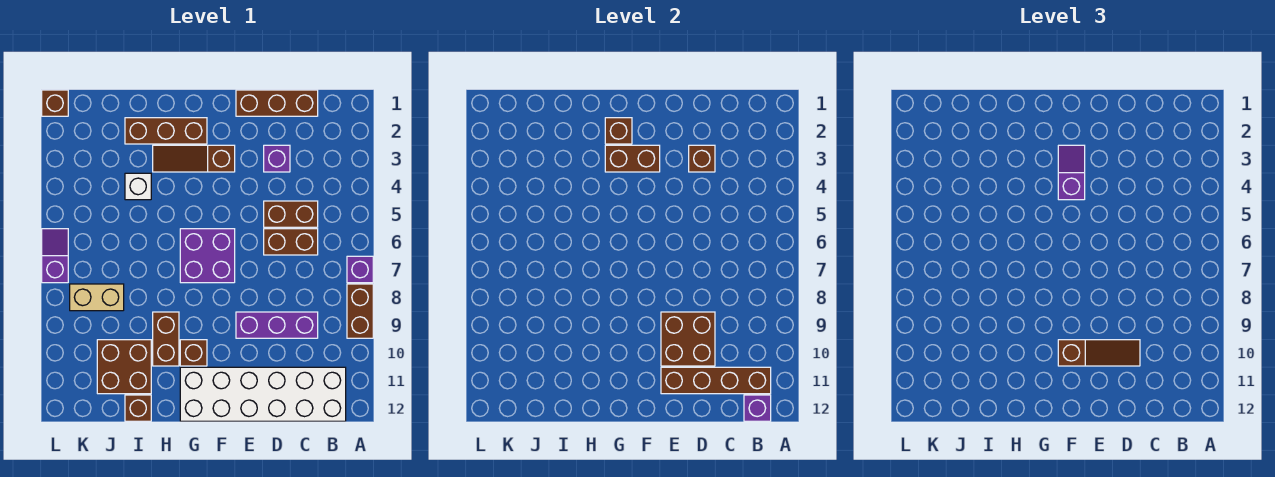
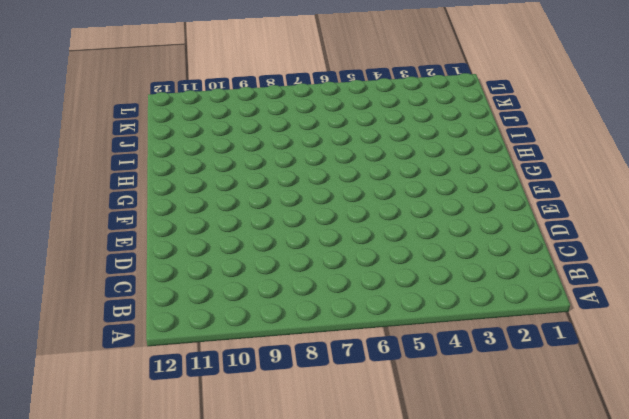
none -> purple 1x1 brick [347,256,373,283]
none -> brown 1x2 brick [347,284,373,338]
none -> white 2x6 brick [180,367,346,421]

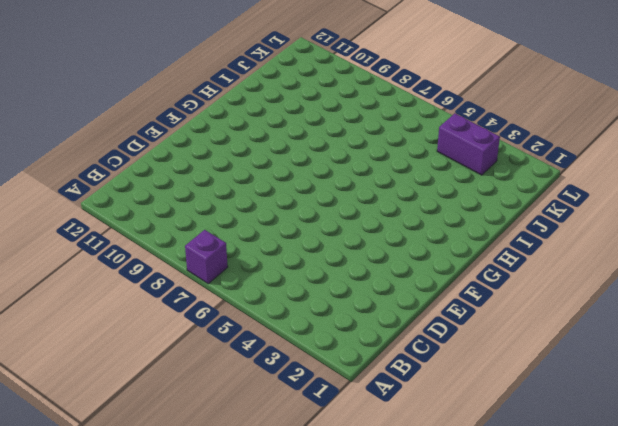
purple 1x2 brick [437,113,500,175] -> none
none -> brown 1x2 brick [347,284,373,338]
none -> white 2x6 brick [180,367,346,421]
none -> brown 1x3 brick [236,90,318,116]

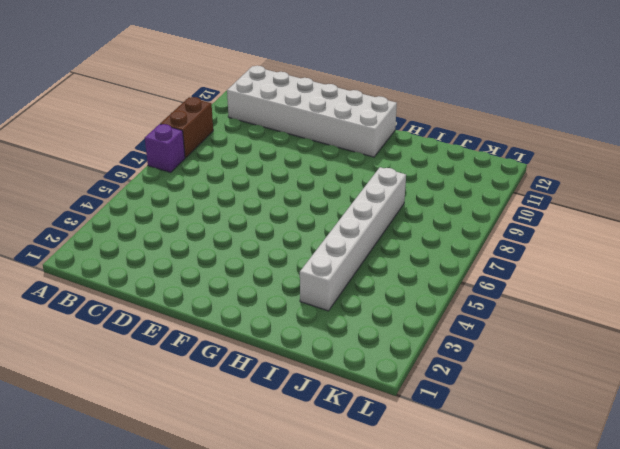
white 1x6 brick [300,167,406,311] -> white 1x1 brick [125,173,151,200]
none -> brown 1x3 brick [236,90,318,116]
none -> brown 1x2 brick [264,201,318,227]
none -> brown 1x2 brick [264,229,318,255]

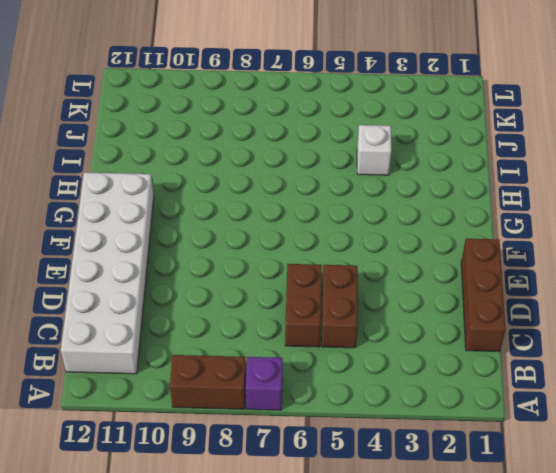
none -> purple 1x3 brick [236,312,318,338]
none -> purple 1x1 brick [264,145,290,172]
none -> brown 1x3 slope [153,145,235,172]

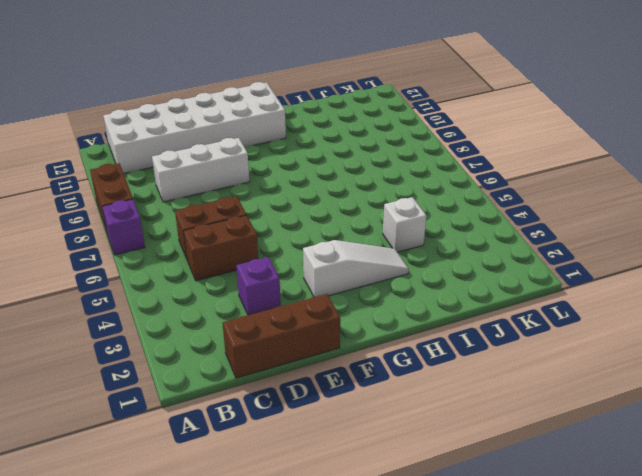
white 1x3 brick [152,138,249,202] -> purple 1x3 brick [236,312,318,338]
white 1x3 slope [303,240,408,297] -> brown 1x3 slope [153,145,235,172]
none -> purple 2x2 brick [180,229,235,283]
none -> brown 1x3 brick [125,118,207,144]
none -> brown 1x1 brick [180,340,207,366]

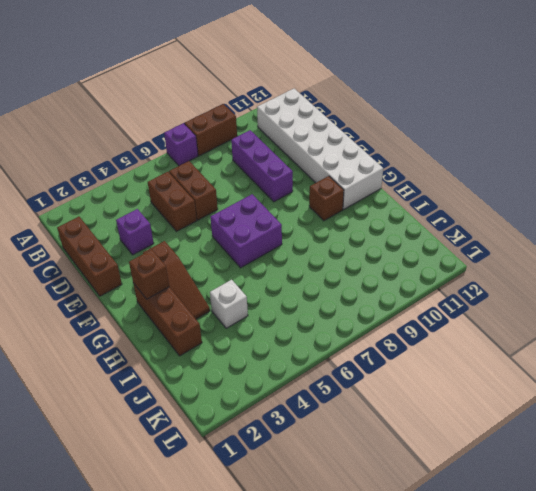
none -> brown 1x2 brick [153,312,179,366]
none -> brown 2x2 brick [97,340,151,394]
none -> brown 1x1 brick [125,395,151,421]

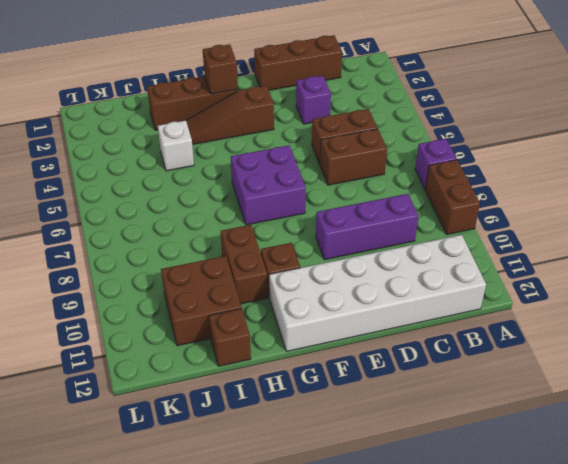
none -> tan 1x2 brick [70,284,124,311]
none -> brown 1x1 brick [42,90,68,116]
none -> purple 1x2 slope [42,229,68,283]

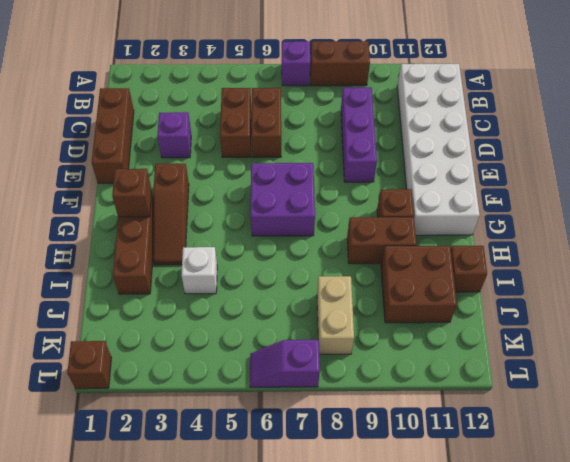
none -> brown 1x4 brick [661,367,771,394]
none -> purple 1x1 brick [744,395,771,421]
none -> brown 1x1 brick [689,145,715,172]

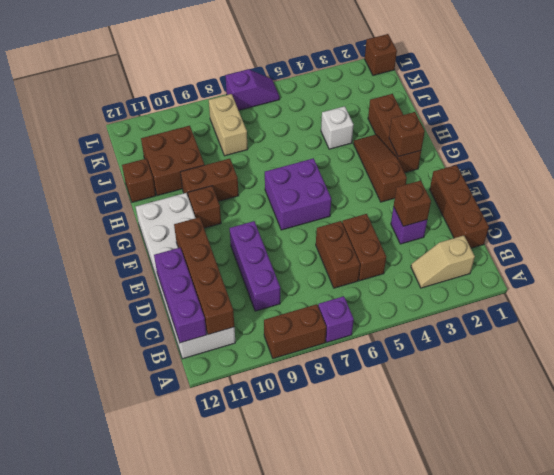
tan 1x2 slope [411,236,475,288] -> none
purple 1x3 brick [154,248,206,343] -> purple 1x1 brick [744,395,771,421]
none -> brown 2x2 brick [661,312,715,366]
none -> brown 1x2 brick [605,145,660,172]
none -> brown 1x3 slope [1058,340,1140,366]

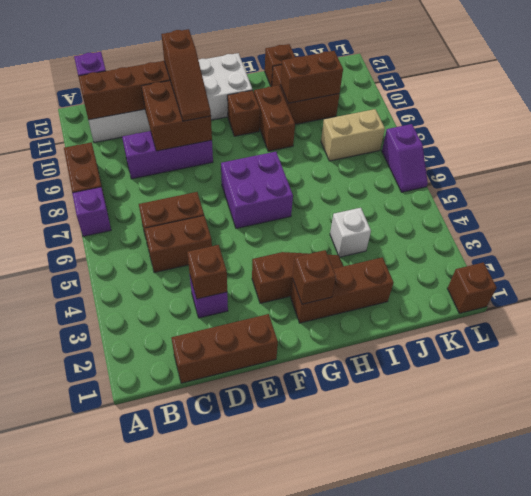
brown 1x3 slope [161,29,211,121] -> brown 1x3 slope turned to [1058,340,1140,366]
brown 1x2 brick [281,51,343,103] -> brown 1x2 brick moved to [605,145,660,172]
none -> purple 1x2 slope [1058,145,1085,200]

